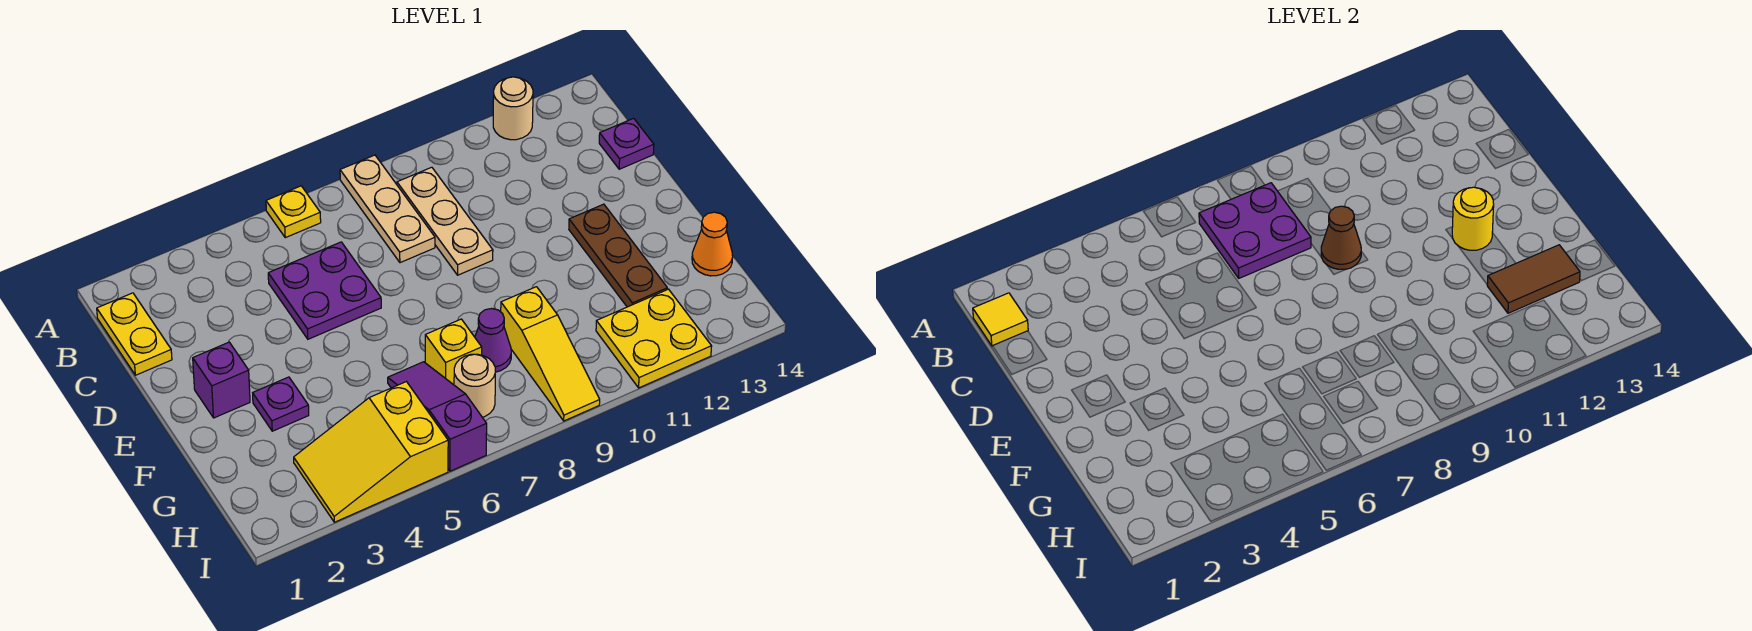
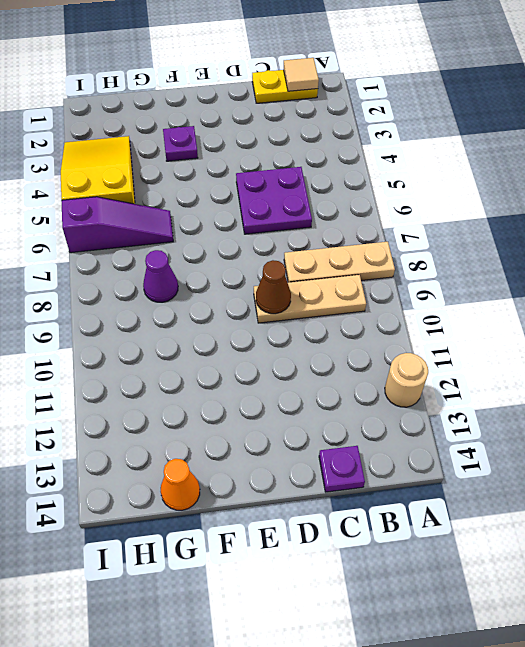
tan 1x1 tile [284,58,319,91] -> yellow 1x1 tile [973,293,1028,346]
none -> yellow 1x1 plate [266,186,321,238]
none -> purple 1x1 brick [193,342,250,418]
none -> brown 1x3 plate [569,204,667,307]

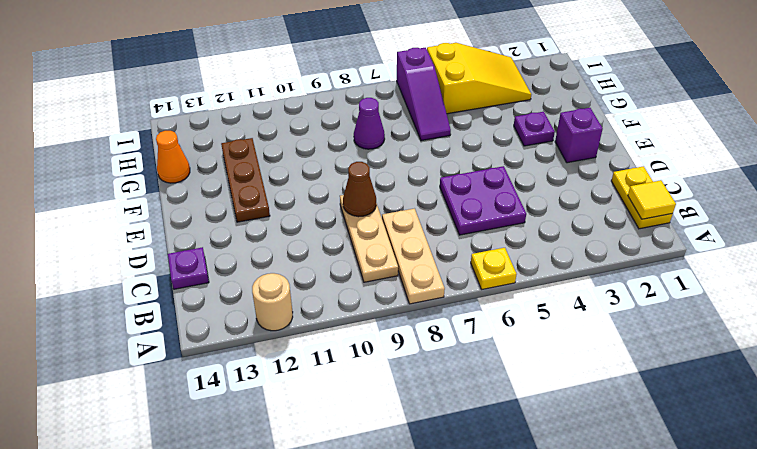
none -> yellow 1x1 brick [425,319,482,385]
none -> yellow 1x3 slope [501,287,600,421]
none -> tan 1x1 round brick [454,354,495,417]

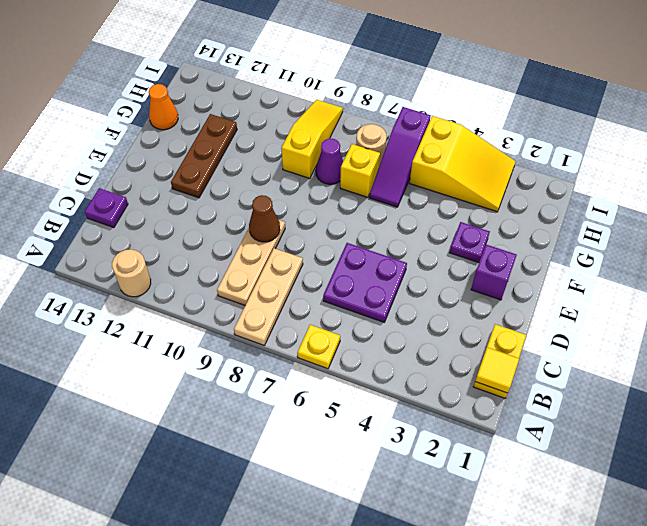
none -> yellow 2x2 plate [596,289,712,388]
none -> purple 2x2 plate [1199,183,1311,278]
none -> yellow 1x1 round brick [1452,187,1494,250]

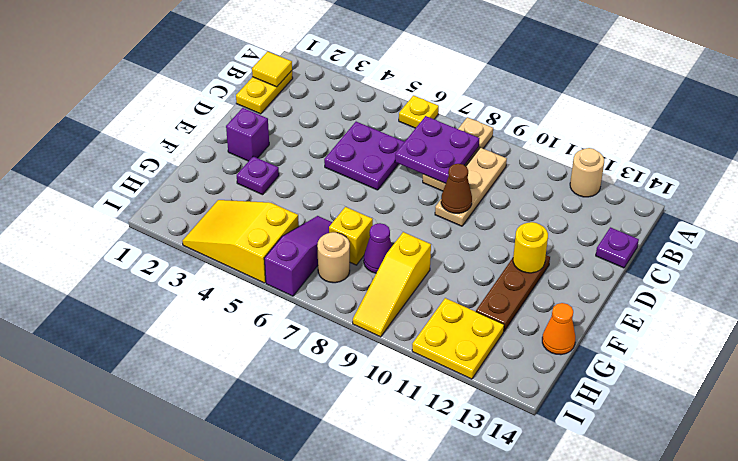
none -> brown 1x2 tile [1487,245,1580,313]

